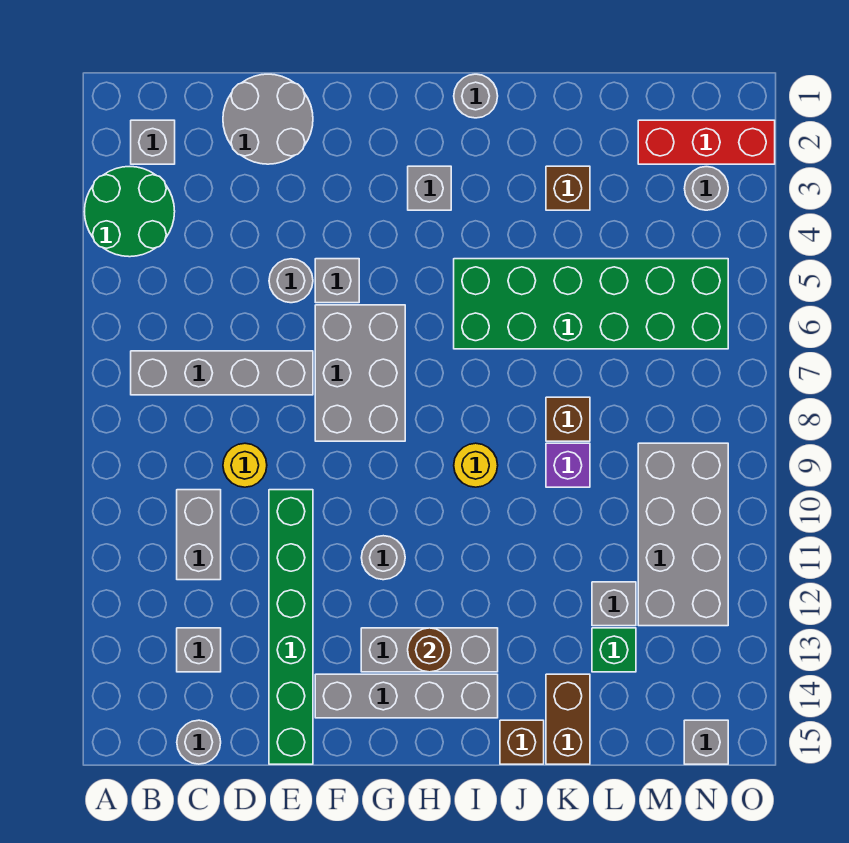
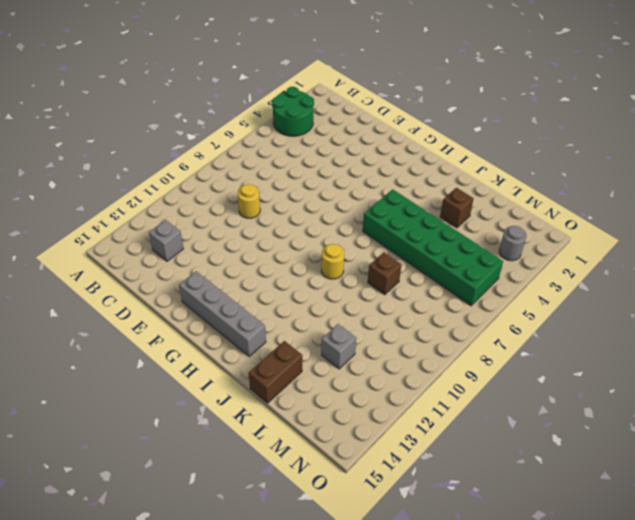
none -> grey 1x1 brick [131,120,175,164]
none -> grey 1x4 brick [131,351,313,395]
none -> grey 1x2 brick [177,490,221,580]
none -> grey 1x1 round brick [177,720,221,764]

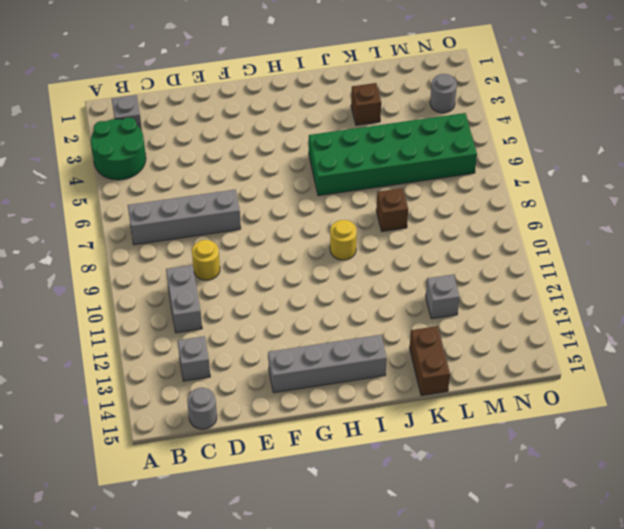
none -> grey 2x2 round brick [223,74,313,164]
none -> grey 1x1 round brick [269,259,313,303]
none -> green 1x6 brick [269,490,313,764]
none -> grey 1x1 brick [315,259,359,303]

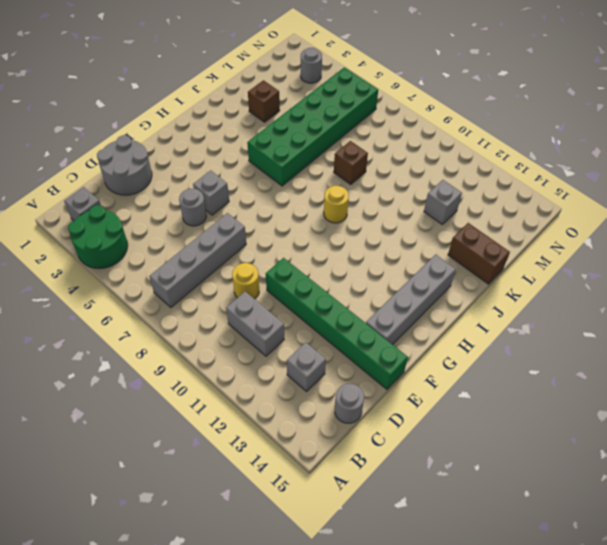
none -> grey 2x3 brick [315,305,405,441]
none -> grey 1x1 round brick [361,536,405,580]
none -> grey 1x3 brick [361,628,498,672]
none -> grey 1x1 brick [408,166,451,210]

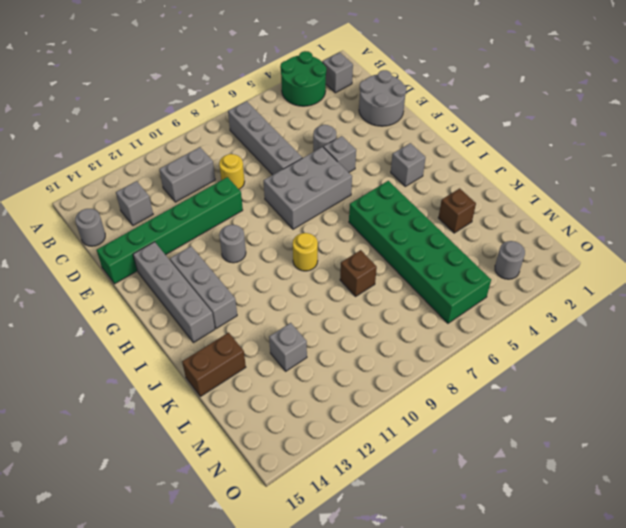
none -> grey 1x1 round brick [454,74,498,118]
none -> brown 1x1 brick [500,720,544,764]
none -> purple 1x1 brick [546,443,590,487]
none -> green 1x1 brick [592,628,636,672]

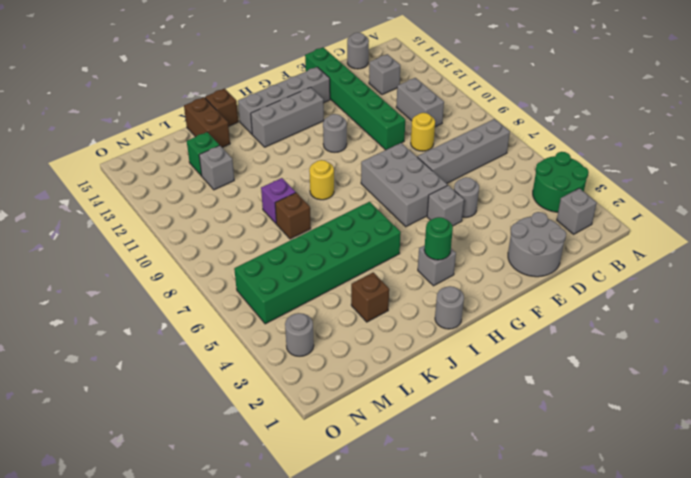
green 1x1 round brick [424,217,453,260] -> none
none -> red 1x3 brick [638,120,775,164]
none -> grey 2x4 brick [638,443,728,626]
none -> grey 1x1 brick [684,720,728,764]
none -> brown 1x1 round brick [408,628,451,672]

